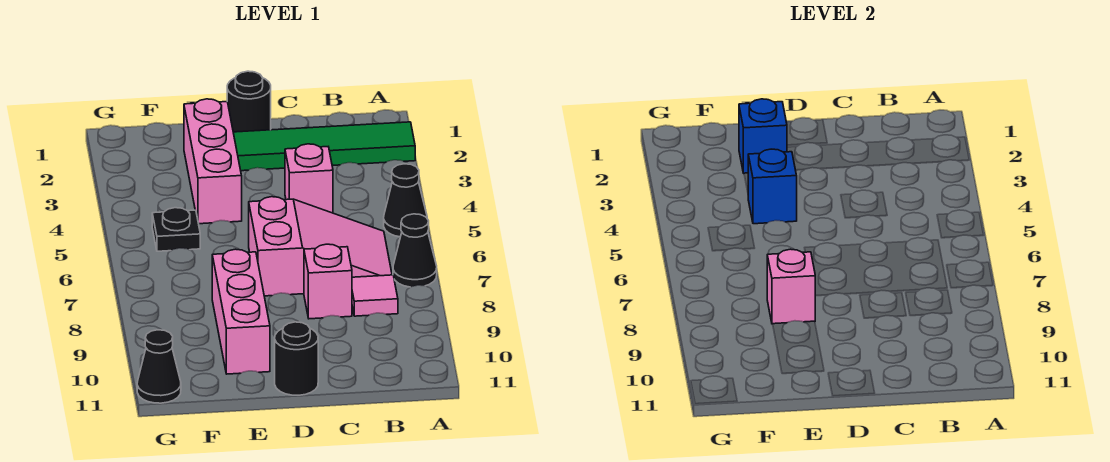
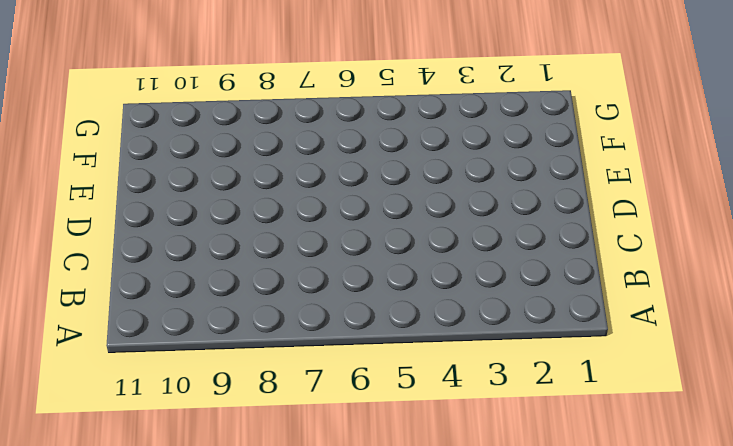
none -> green 1x4 tile [233,122,415,171]
none -> black 1x1 cone [384,164,427,237]
none -> black 1x1 cone [393,214,437,287]

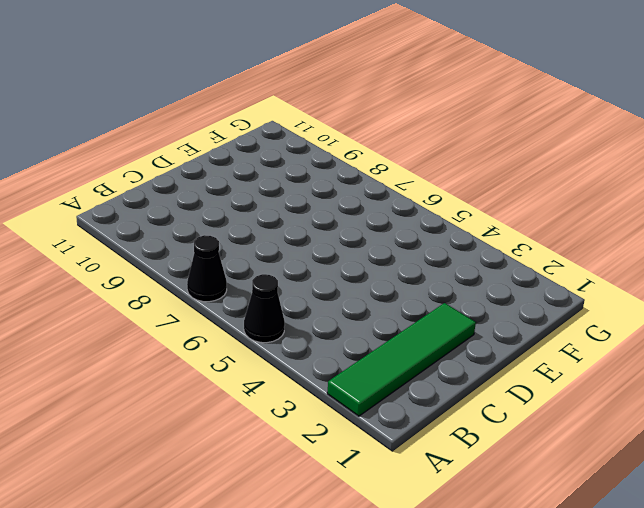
none -> pink 2x3 slope [249,197,392,296]
none -> pink 1x1 tile [352,275,398,316]
none -> pink 1x1 brick [285,144,333,213]

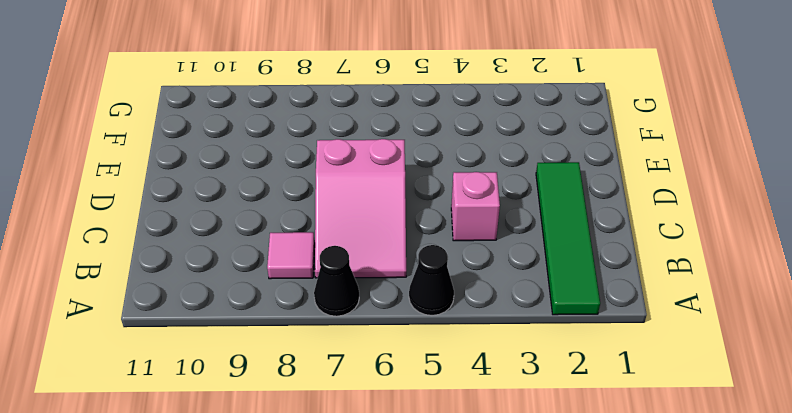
none -> pink 1x1 brick [304,244,352,319]
none -> black 1x1 round brick [227,71,271,132]
none -> black 1x1 round brick [275,322,318,395]

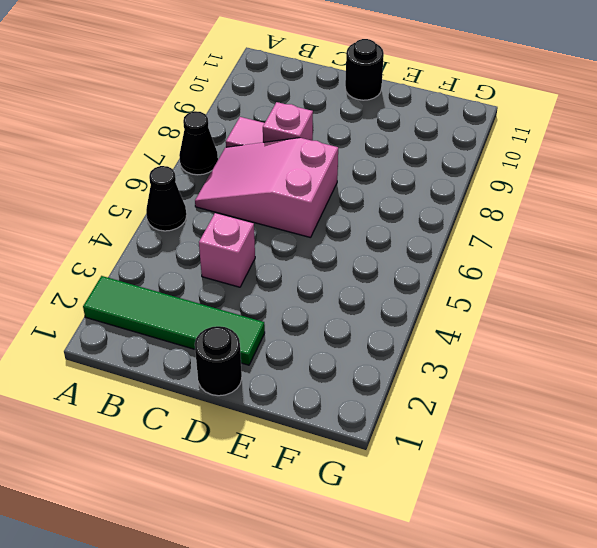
none -> pink 1x3 brick [184,99,242,224]
none -> pink 1x3 brick [212,249,270,374]
none -> black 1x1 plate [152,208,200,251]

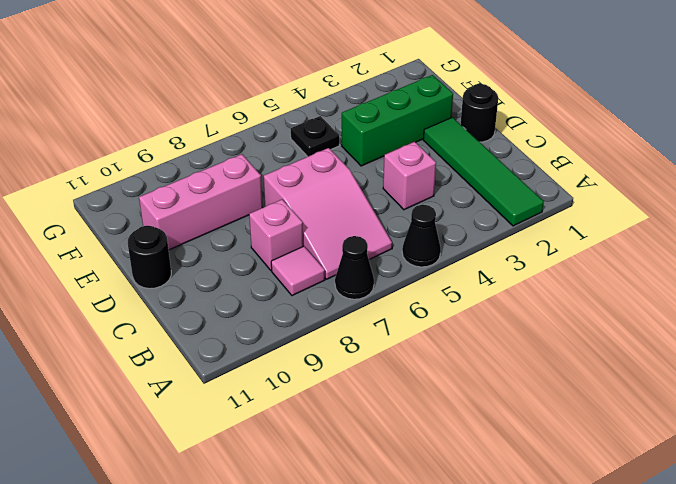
green 1x3 brick [342,75,453,166] -> pink 1x3 brick [184,99,242,224]
none -> black 1x1 cone [137,330,181,403]
none -> blue 1x1 brick [739,99,787,173]
none -> blue 1x1 brick [748,149,797,224]

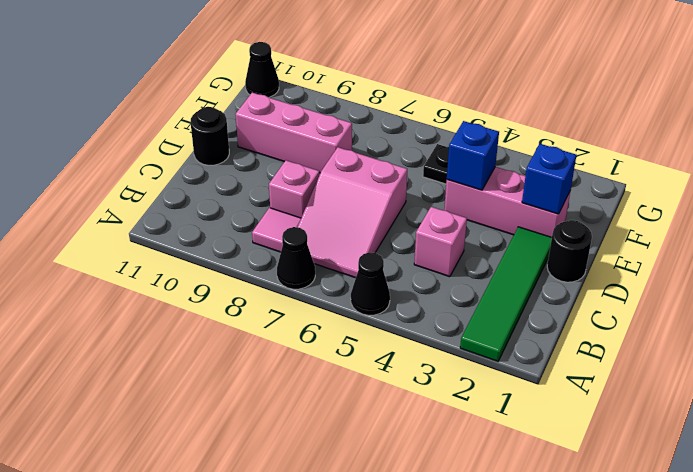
none -> pink 1x1 brick [767,249,815,324]

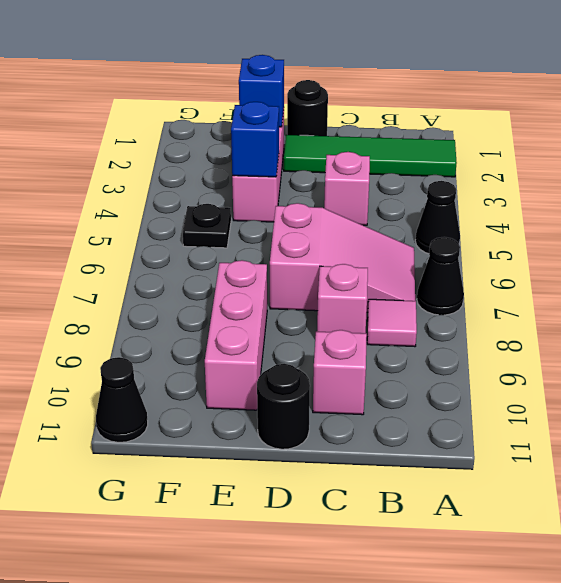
pink 1x1 brick [313,330,367,415] -> pink 1x1 brick moved to [767,249,815,324]

